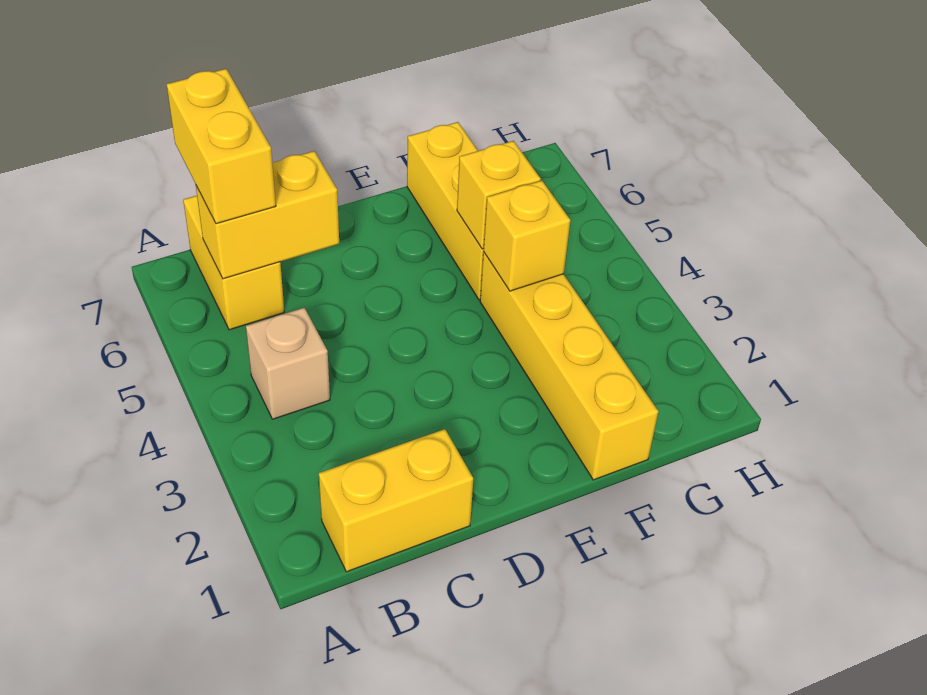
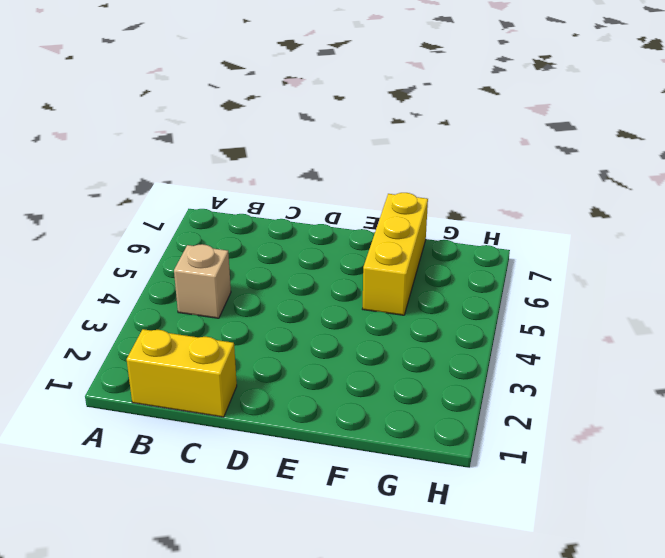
none -> yellow 1x2 brick [183,196,284,330]
none -> yellow 1x4 brick [480,252,658,480]

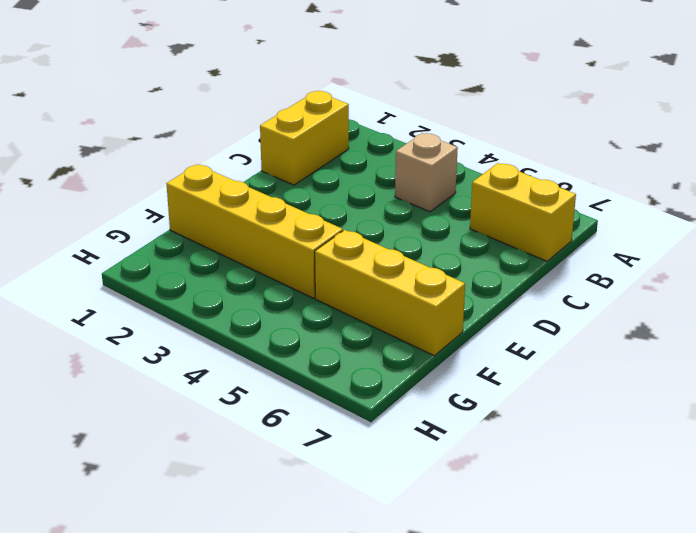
none -> yellow 1x2 brick [196,151,339,279]
none -> yellow 1x1 brick [483,181,570,291]

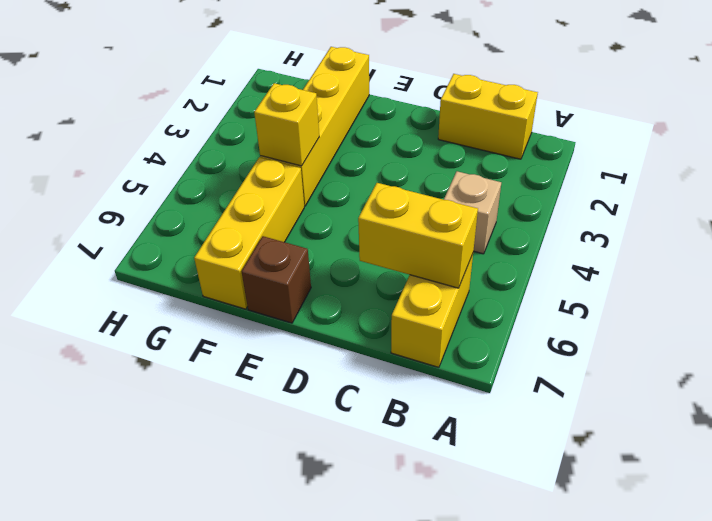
brown 1x1 brick [242,236,311,323] -> none
none -> yellow 1x1 brick [457,141,541,249]
none -> yellow 1x2 brick [167,69,276,224]

